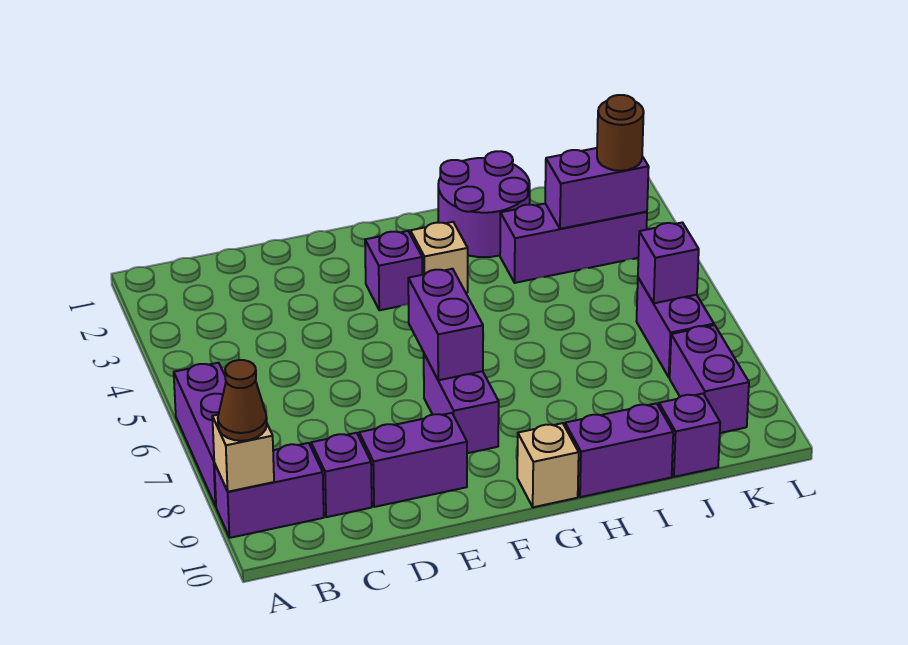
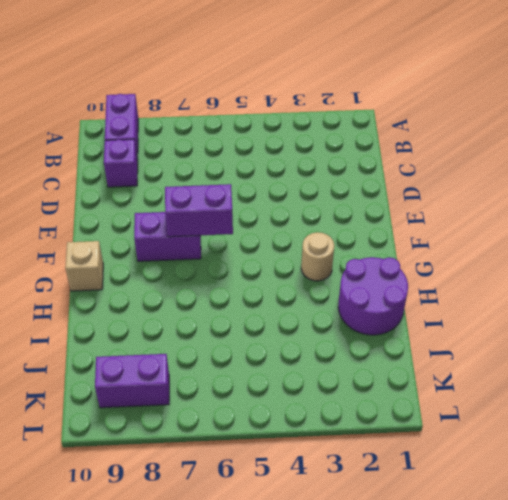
tan 1x1 round brick [301,232,334,281] -> tan 1x1 brick [410,222,468,293]
none -> purple 1x3 brick [174,363,226,506]
none -> purple 1x2 brick [359,413,467,507]
none -> purple 1x1 brick [365,231,422,310]

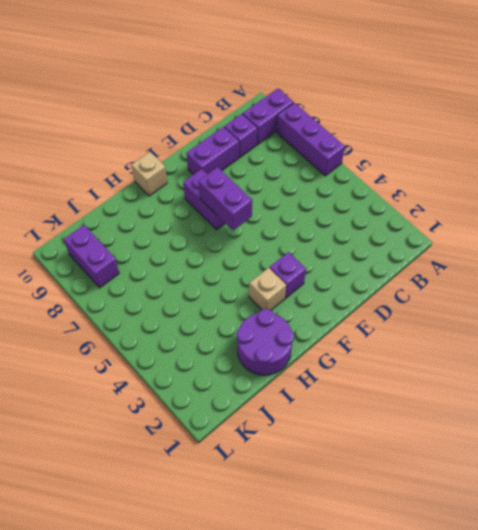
none -> purple 1x2 brick [565,403,673,497]
none -> purple 1x3 brick [500,204,647,283]
none -> purple 1x1 brick [659,394,720,477]

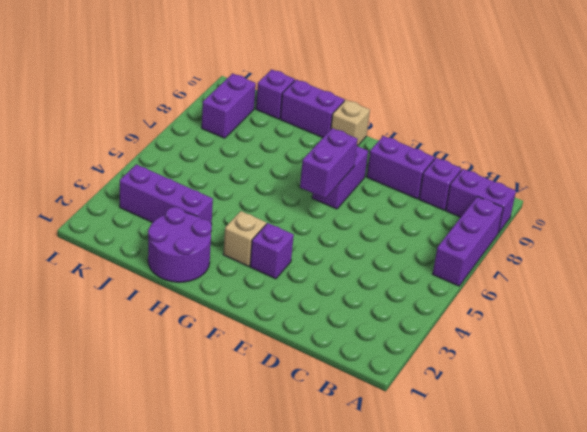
none -> purple 1x2 brick [636,278,714,378]
none -> tan 1x1 brick [212,415,274,492]
none -> purple 1x2 brick [545,148,649,229]

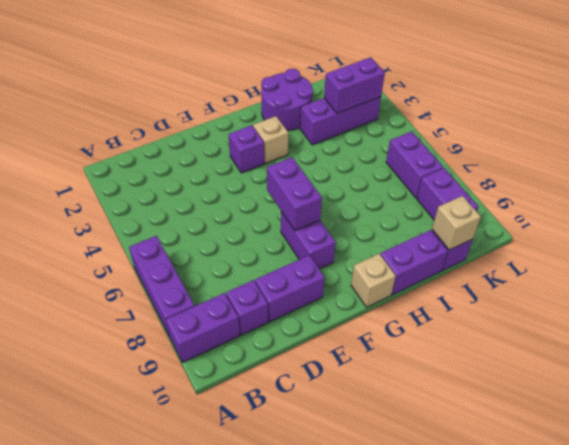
tan 1x1 brick [432,196,481,250] -> tan 1x1 brick moved to [212,415,274,492]
none -> purple 1x1 brick [638,222,699,303]
none -> brown 1x1 cone [218,360,267,441]
none -> brown 1x1 round brick [597,95,644,171]

